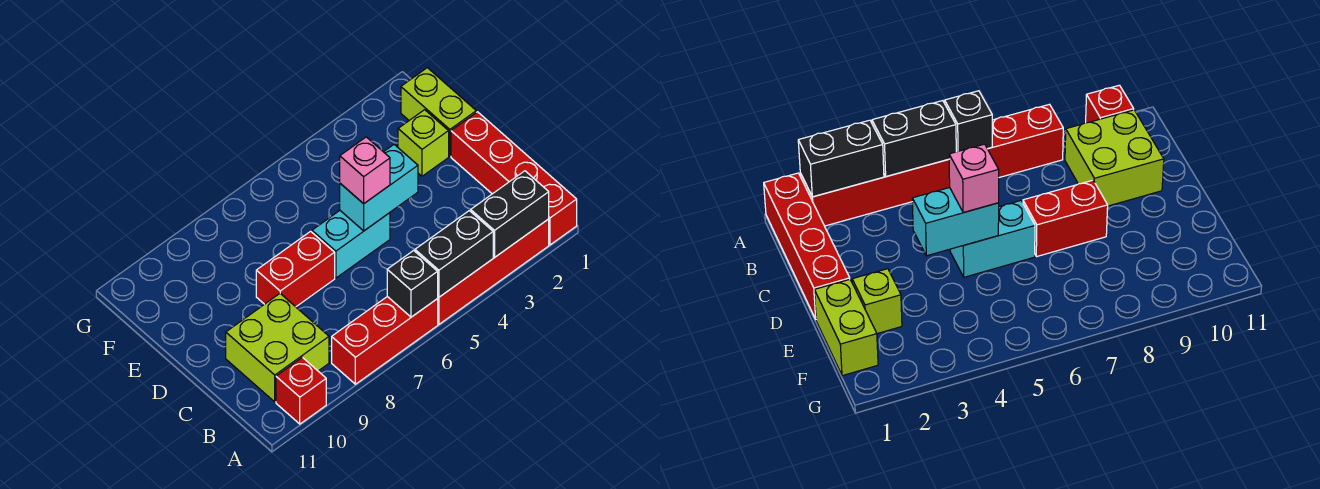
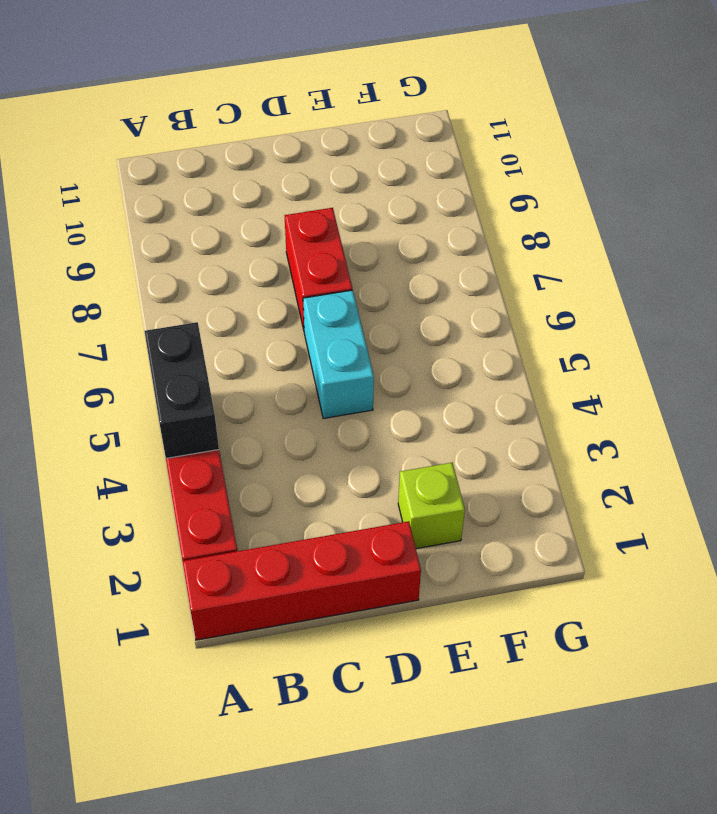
none -> red 1x3 brick [332,297,438,384]
none -> red 1x1 brick [276,357,326,424]
none -> lime 2x2 brick [226,294,329,402]

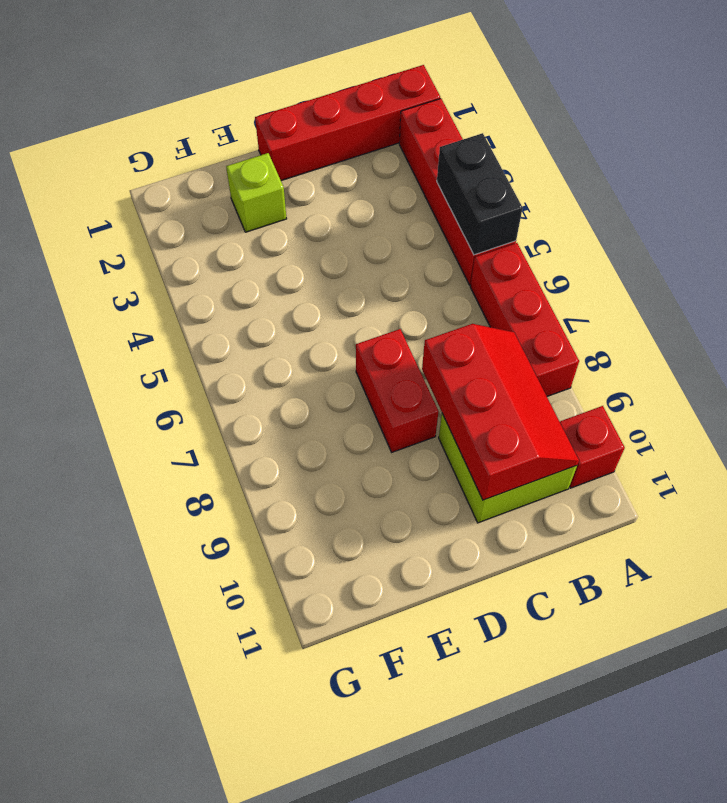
red 2x3 slope [422,324,579,500] -> none
none -> cyan 1x2 brick [312,211,390,278]
none -> lime 1x2 brick [401,68,476,156]
none -> black 1x2 brick [471,171,549,257]

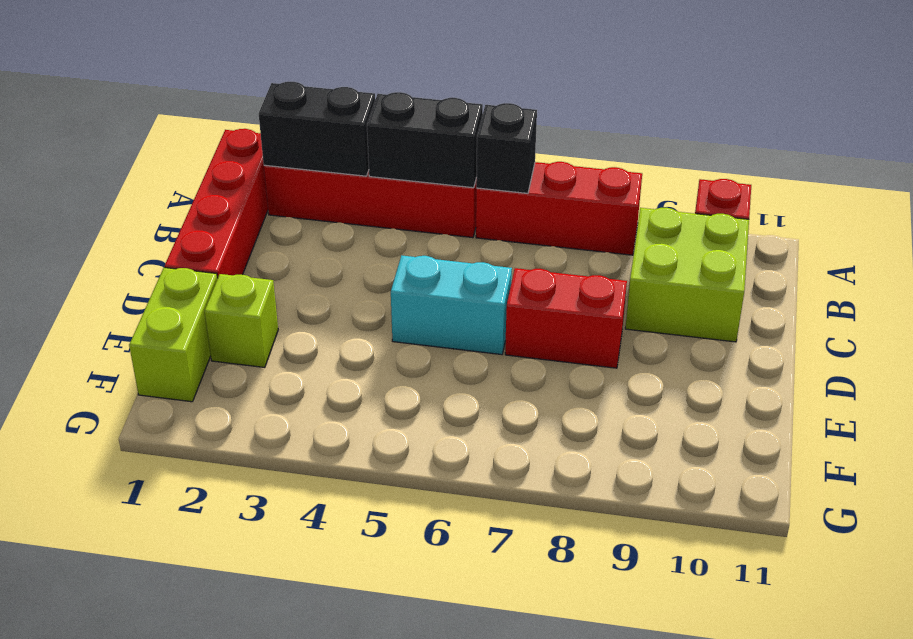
none -> cyan 1x2 brick [340,145,418,231]
none -> pink 1x1 brick [340,137,390,204]

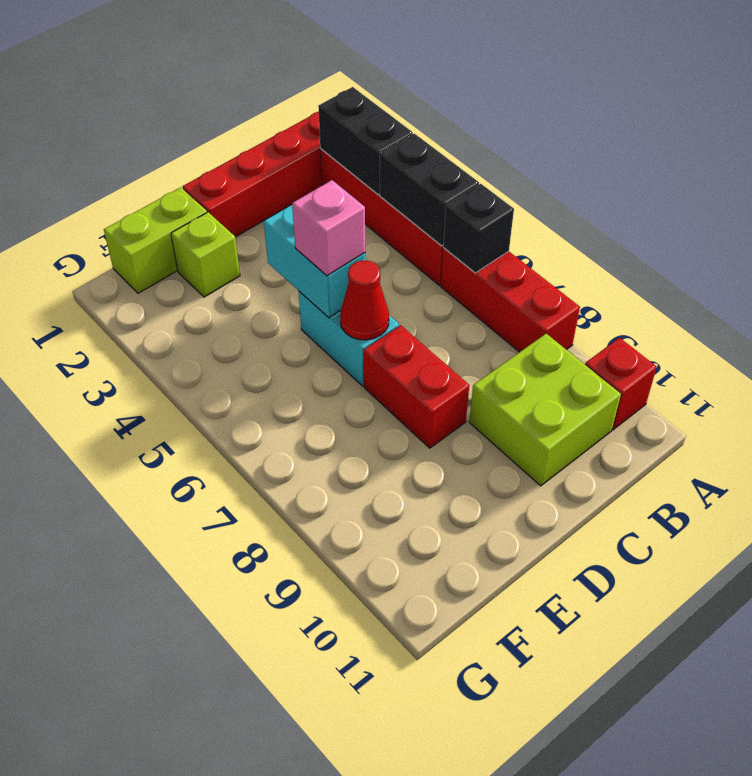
red 1x1 cone [340,261,389,340] -> none

